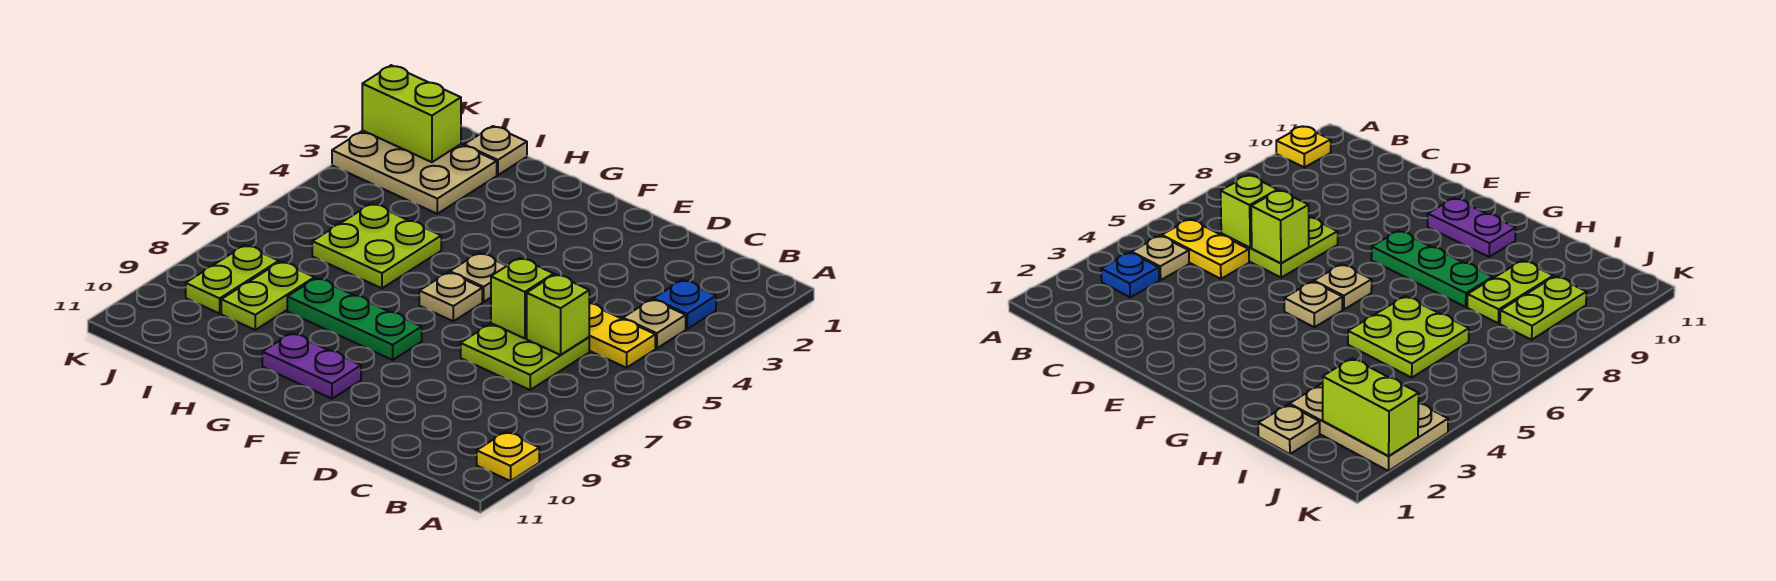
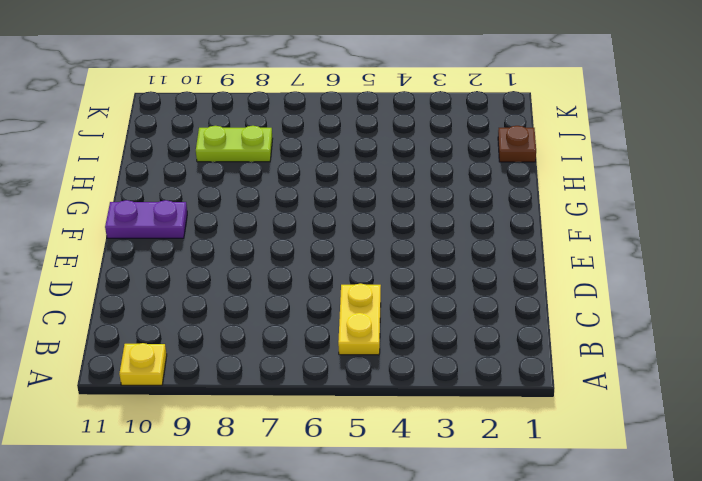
purple 1x2 plate [105,200,187,238] -> purple 1x2 plate turned to [262,333,361,399]
brown 1x1 plate [498,126,536,162] -> tan 1x1 plate [464,126,527,175]
none -> blue 1x1 plate [653,280,716,329]
none -> tan 1x1 plate [623,299,686,348]
none -> lime 2x2 plate [461,323,589,390]

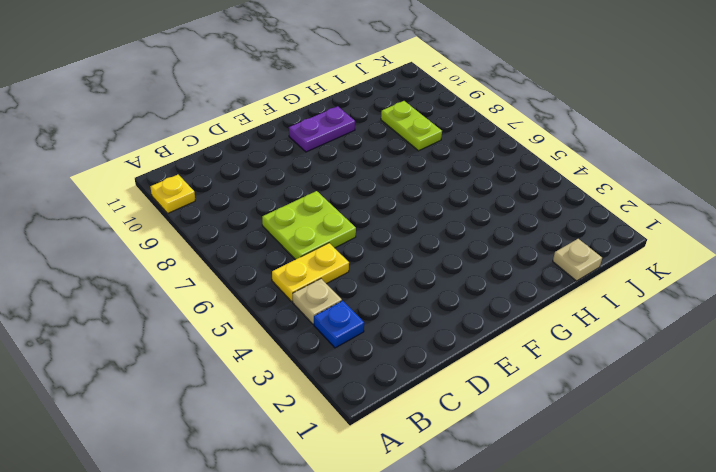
none -> tan 1x1 plate [450,253,506,302]
none -> tan 1x1 plate [419,272,482,321]
none -> green 1x3 plate [287,278,422,360]

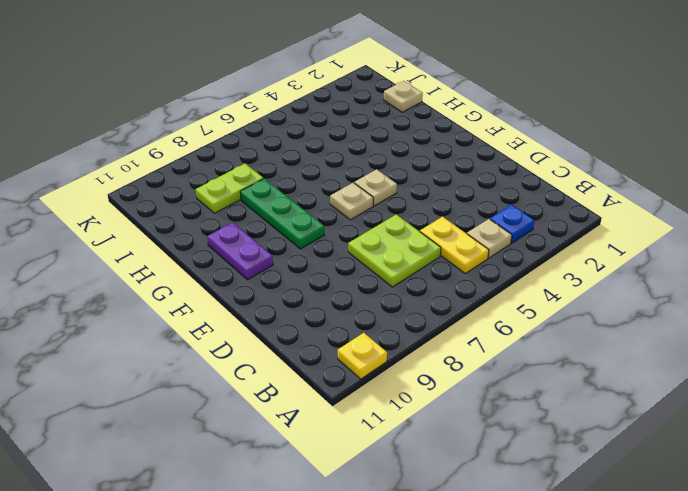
none -> lime 2x2 plate [312,203,441,288]
none -> tan 2x3 plate [332,131,497,214]
none -> lime 1x2 plate [186,245,279,314]

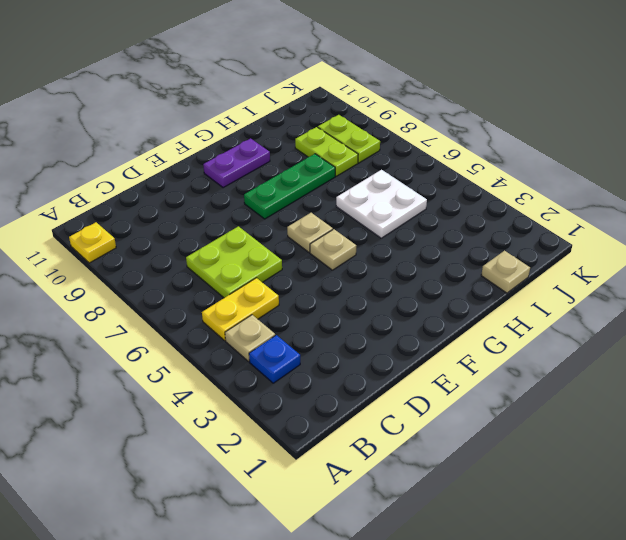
white 2x2 plate [336,170,427,238] -> lime 2x2 plate [312,203,441,288]
none -> tan 2x3 plate [332,131,497,214]
none -> lime 1x1 brick [527,274,589,355]
none -> lime 1x1 brick [491,258,554,339]

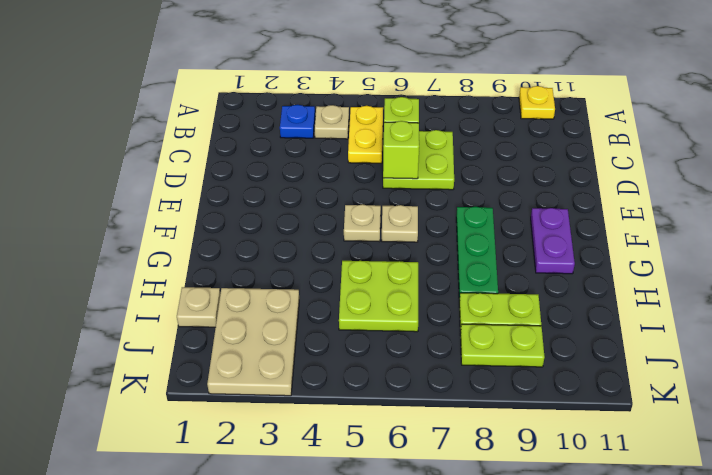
none -> lime 1x2 brick [362,65,461,162]

